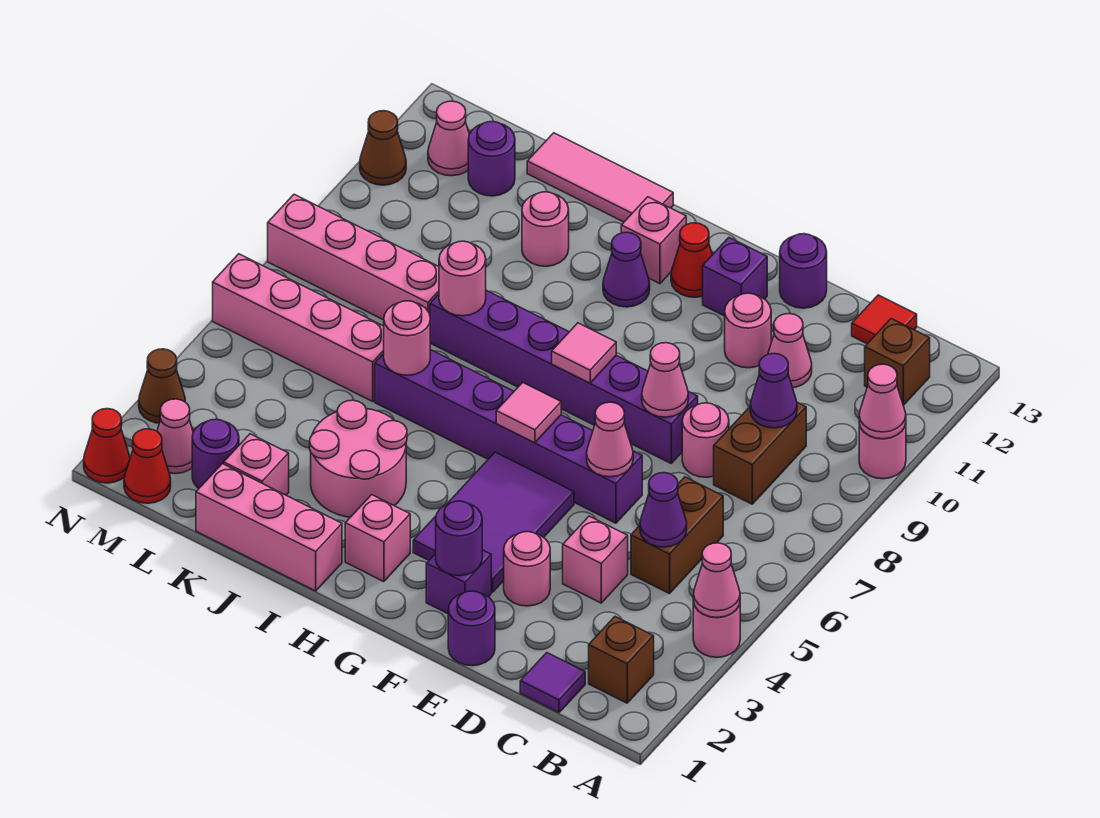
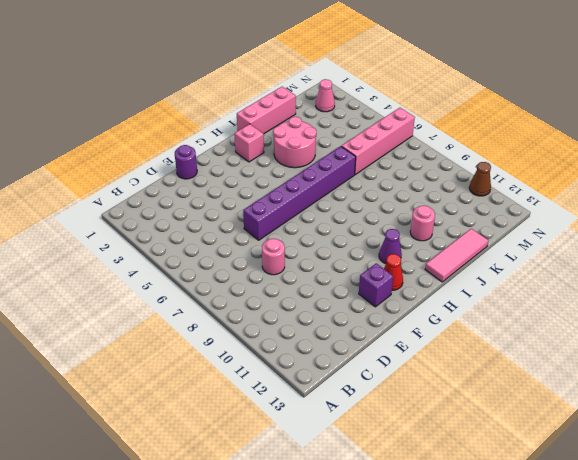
none -> pink 1x1 round brick [693,602,740,657]
none -> pink 1x1 round brick [859,423,906,479]
none -> brown 1x1 brick [589,617,654,703]
none -> brown 1x1 brick [865,319,930,405]

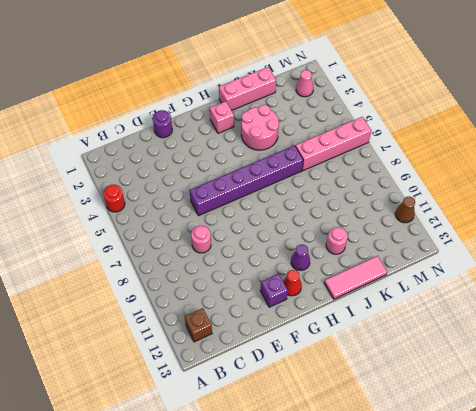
red 1x1 round brick [103,185,125,212] -> pink 1x1 round brick [693,602,740,657]
none -> pink 1x1 round brick [859,423,906,479]
none -> brown 1x1 brick [589,617,654,703]
none -> purple 1x1 tile [520,653,585,713]
none -> brown 1x2 brick [631,477,723,594]

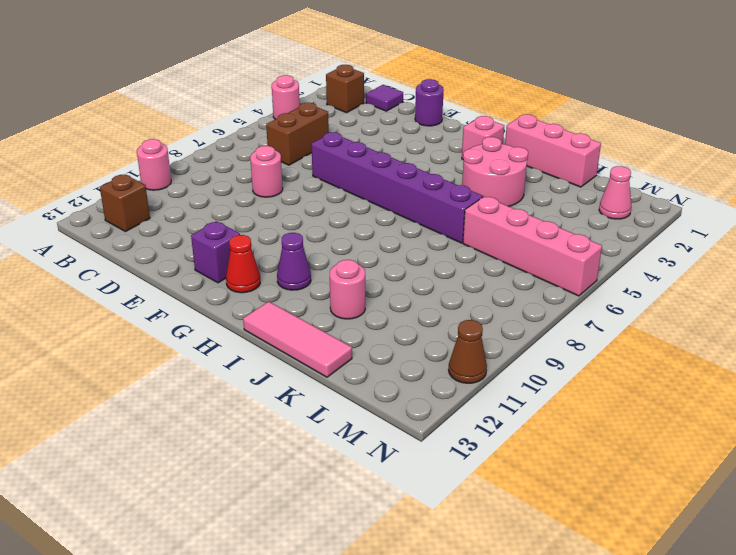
none -> brown 1x2 brick [714,402,806,504]
none -> red 1x1 tile [852,295,917,344]
none -> pink 1x1 brick [563,516,628,603]
none -> pink 1x1 cone [768,314,812,388]

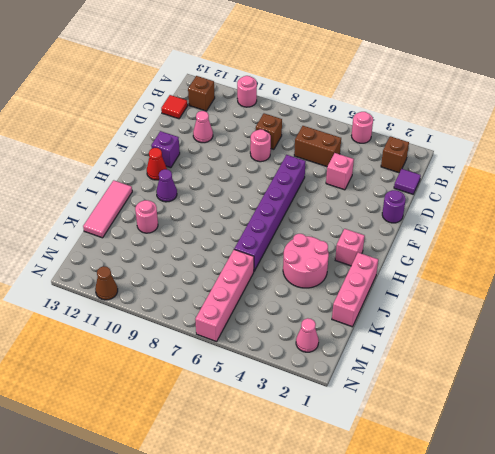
brown 1x1 brick [256,113,282,149] -> brown 1x2 brick [714,402,806,504]
none -> pink 1x1 round brick [504,532,550,606]
none -> purple 1x6 brick [430,290,698,463]
none -> pink 1x1 round brick [725,293,771,368]
none -> purple 1x1 round brick [780,234,827,308]

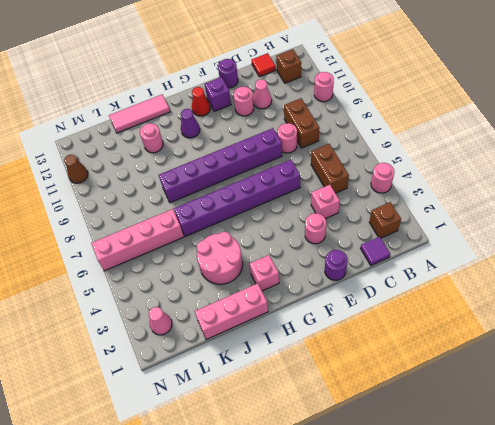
none -> purple 1x1 brick [426,550,491,614]
none -> purple 2x3 tile [413,452,574,592]
none -> pink 1x1 brick [621,197,686,284]
none -> pink 1x1 brick [224,434,289,495]

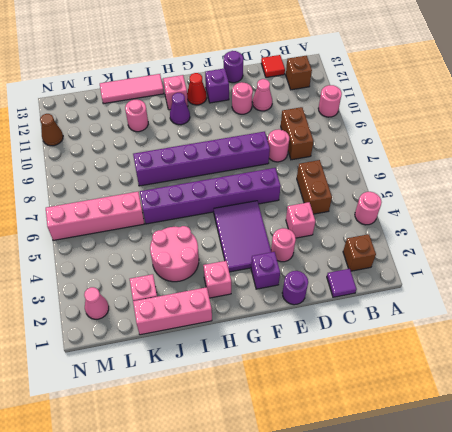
none -> pink 1x4 brick [268,194,439,320]
none -> purple 1x1 round brick [192,419,239,488]
none -> purple 1x1 round brick [468,122,515,196]
none -> red 1x1 cone [124,429,171,503]

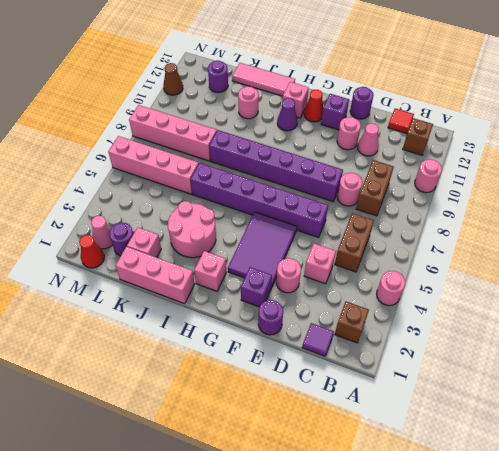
none -> pink 1x1 cone [428,101,469,176]
none -> red 1x1 cone [84,409,130,483]
none -> brown 1x1 cone [139,349,185,423]
none -> pink 1x1 cone [693,543,740,617]

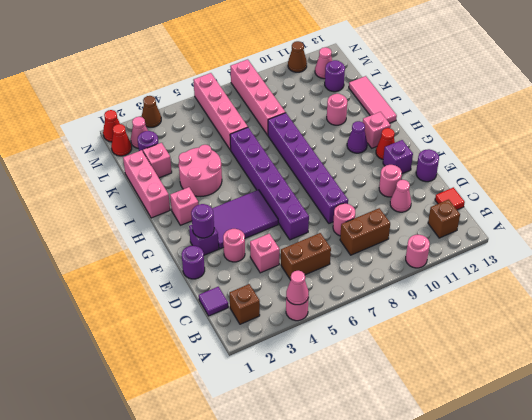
none -> pink 1x1 cone [859,364,906,439]
none -> purple 1x1 cone [640,473,687,547]
none -> purple 1x1 cone [750,354,797,428]
none -> pink 1x1 cone [587,402,633,477]

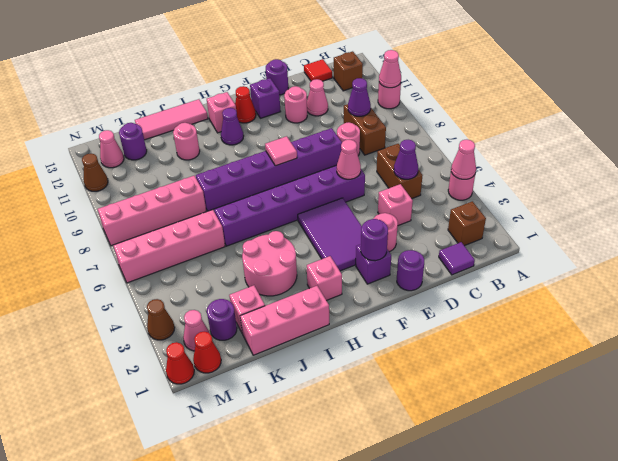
none -> pink 1x1 cone [642,343,688,417]
none -> pink 1x1 tile [496,383,561,443]
none -> pink 1x1 round brick [384,301,430,375]
none -> pink 1x1 round brick [439,241,486,316]

